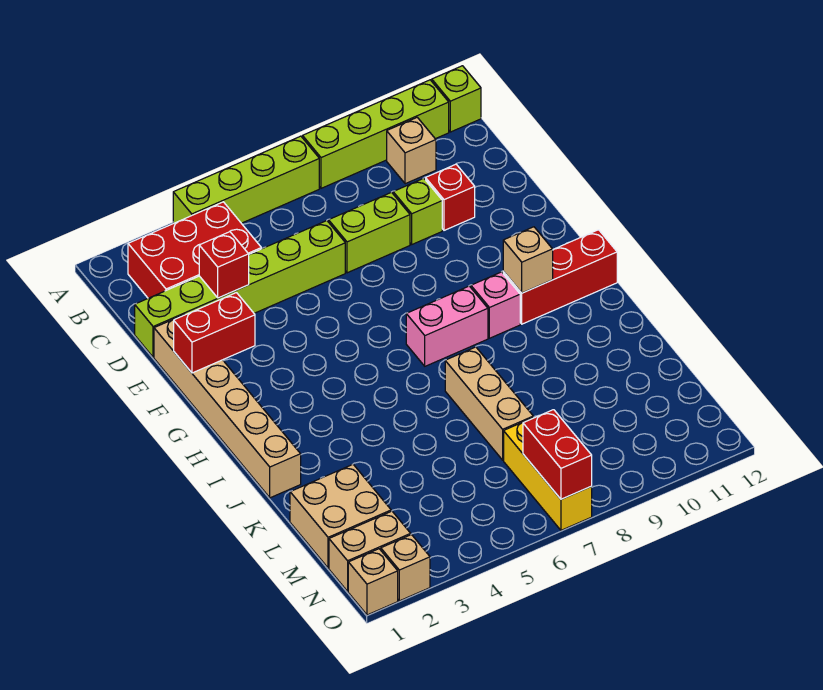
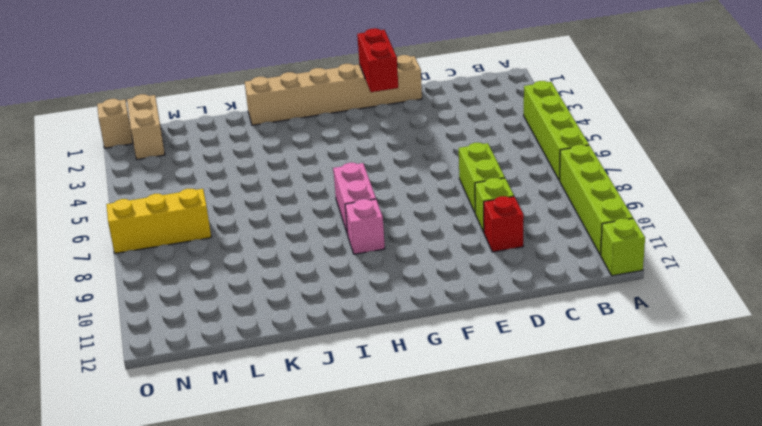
none -> red 2x3 brick [128,202,261,298]
none -> tan 1x1 brick [387,117,436,184]
none -> lime 1x6 brick [135,221,345,357]

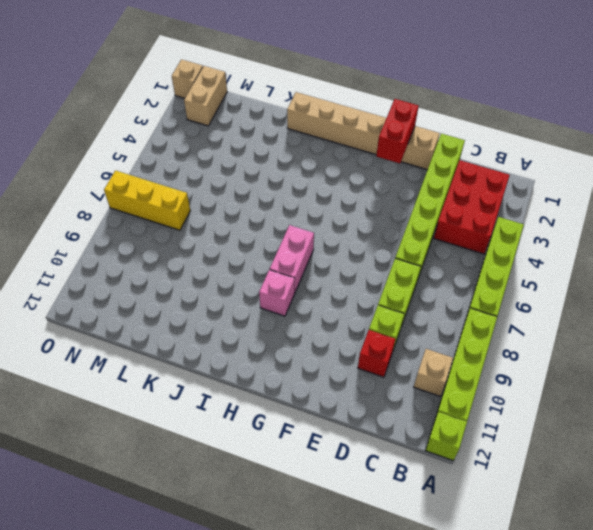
none -> red 1x3 brick [503,230,617,324]
none -> tan 1x3 brick [445,347,533,460]
none -> tan 2x2 brick [290,464,391,568]

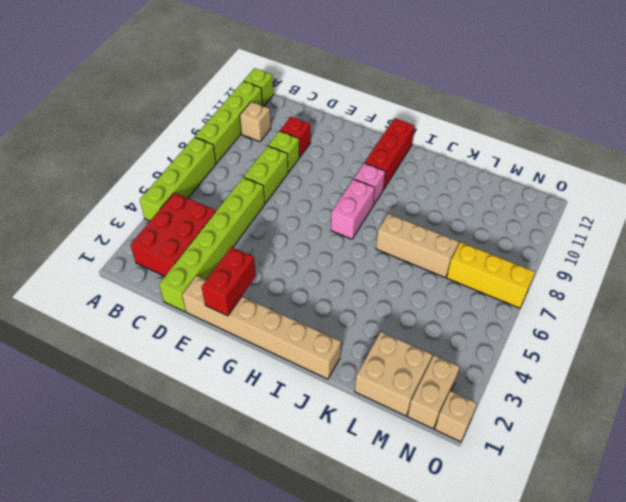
none -> tan 1x1 brick [381,535,430,601]
none -> red 1x1 brick [199,232,249,298]
none -> tan 1x1 brick [503,227,553,293]

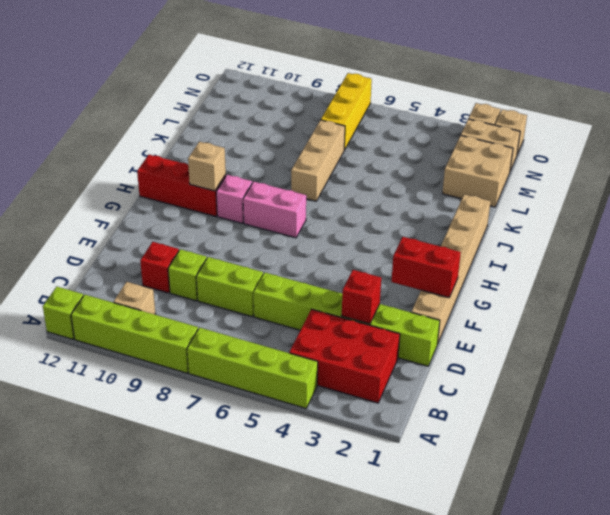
none -> red 1x2 brick [523,410,592,499]

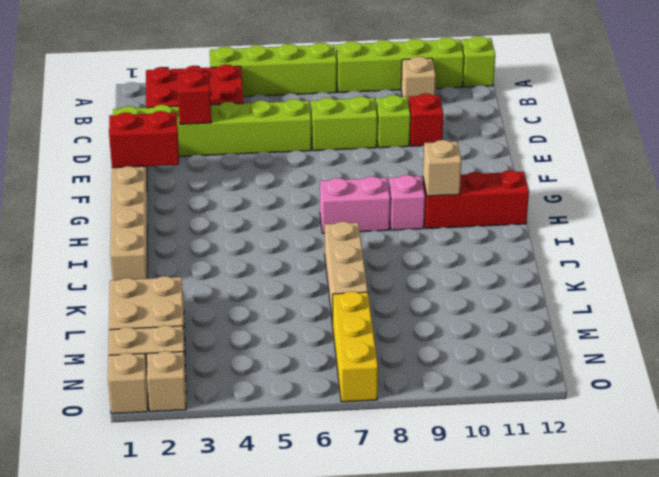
none -> red 1x2 brick [523,410,592,499]

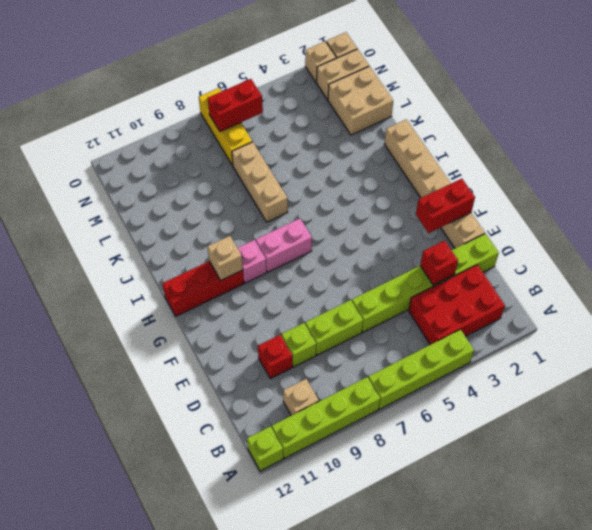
red 1x2 brick [208,79,263,132] -> red 1x2 brick turned to [523,410,592,499]

